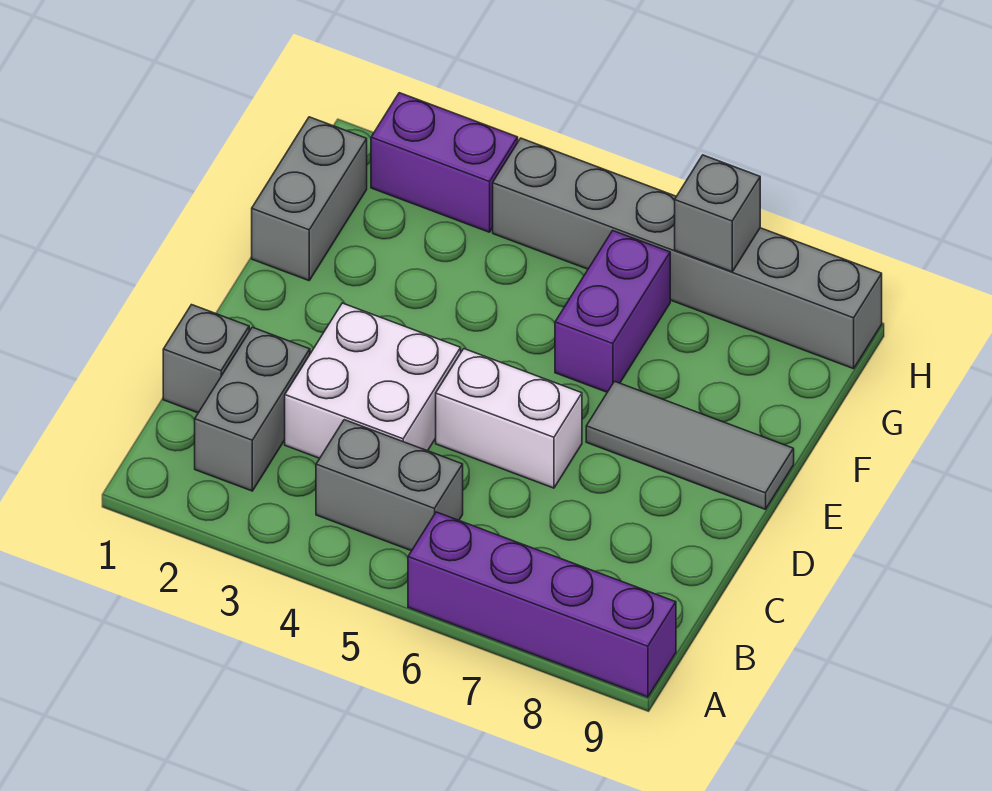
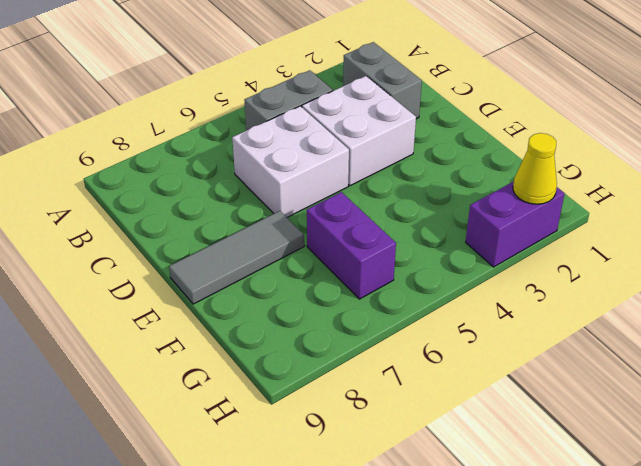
white 2x2 brick [232,106,349,217] -> white 1x2 brick [436,349,582,488]
yellow 1x1 cone [513,133,557,204] -> none
none -> purple 1x4 brick [408,512,676,697]
none -> grey 1x1 brick [163,305,249,413]
none -> grey 1x2 brick [252,117,367,280]

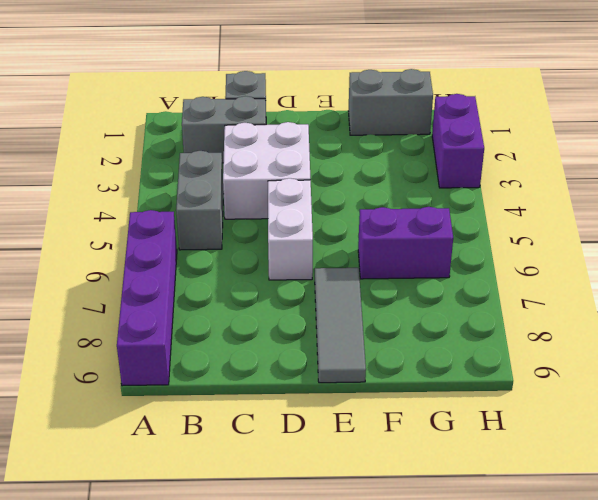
none -> grey 1x6 brick [493,138,882,369]
none -> grey 1x1 brick [675,155,760,272]

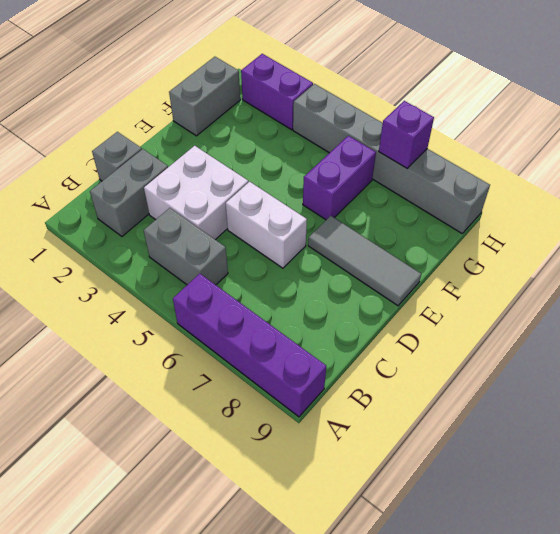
purple 1x1 brick [379,101,434,169] -> grey 1x1 brick [675,155,760,272]

